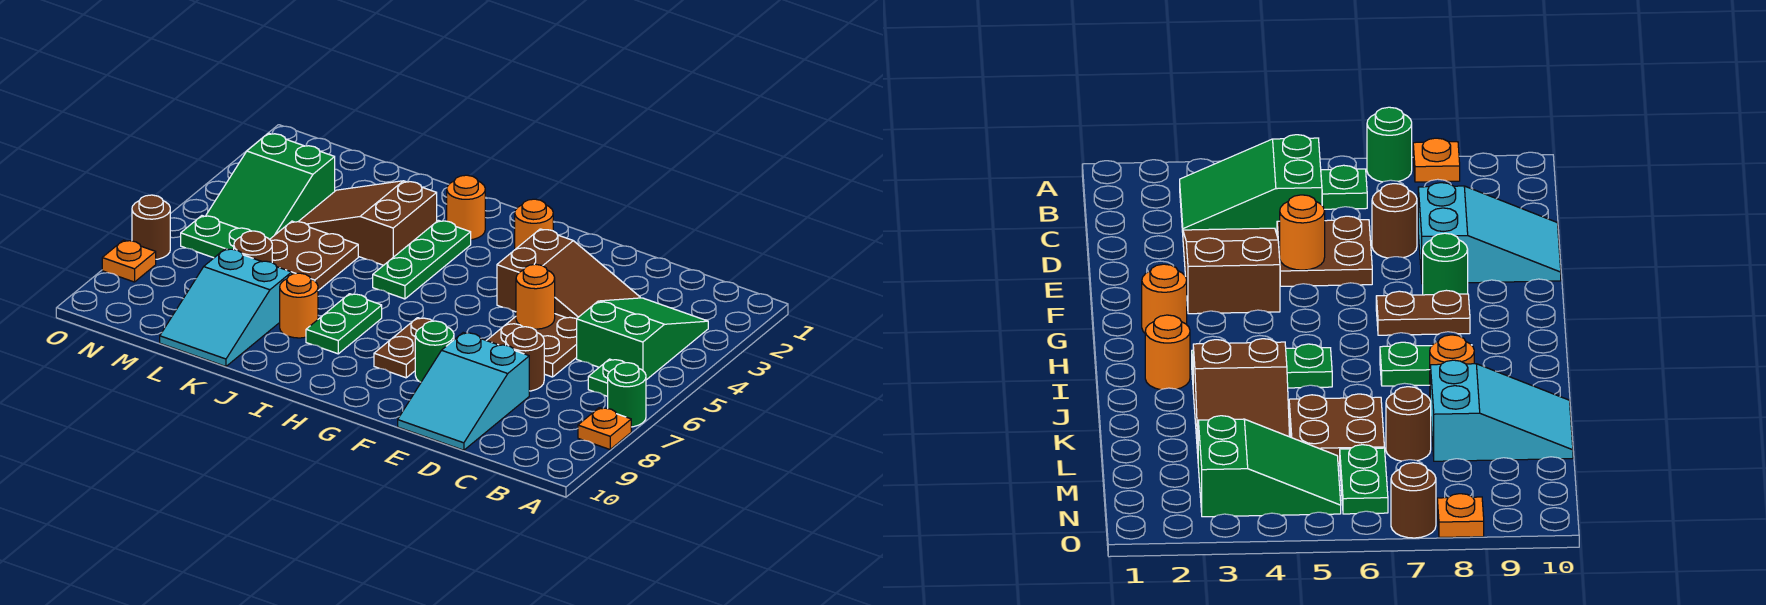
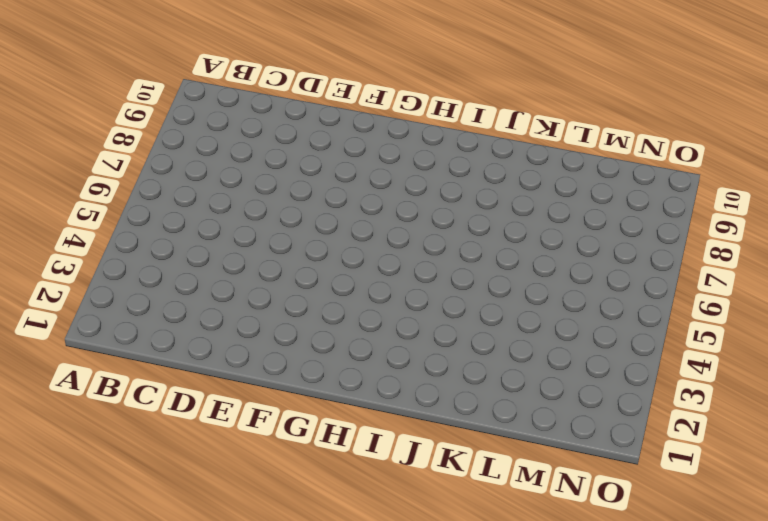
none -> green 1x1 round brick [608,363,646,427]
none -> orange 1x1 plate [578,408,631,449]
none -> green 2x3 slope [577,298,708,380]

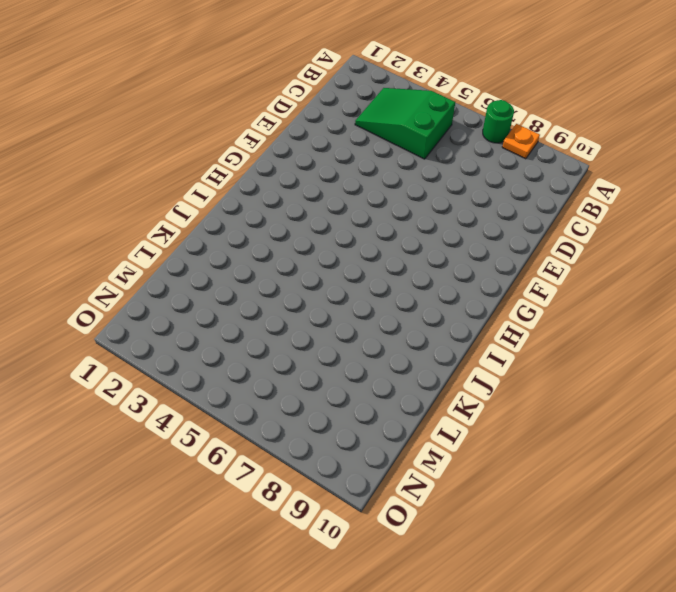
none -> green 1x1 plate [588,359,625,396]
none -> brown 2x3 slope [497,229,640,319]
none -> brown 2x2 plate [487,314,577,377]

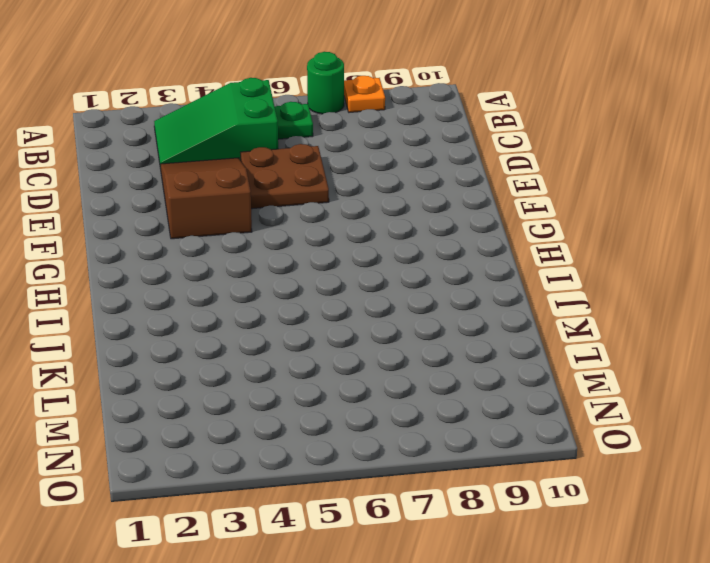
none -> brown 1x1 round brick [506,327,544,391]
none -> cyan 2x3 slope [398,333,529,450]
none -> green 1x1 round brick [415,321,454,382]

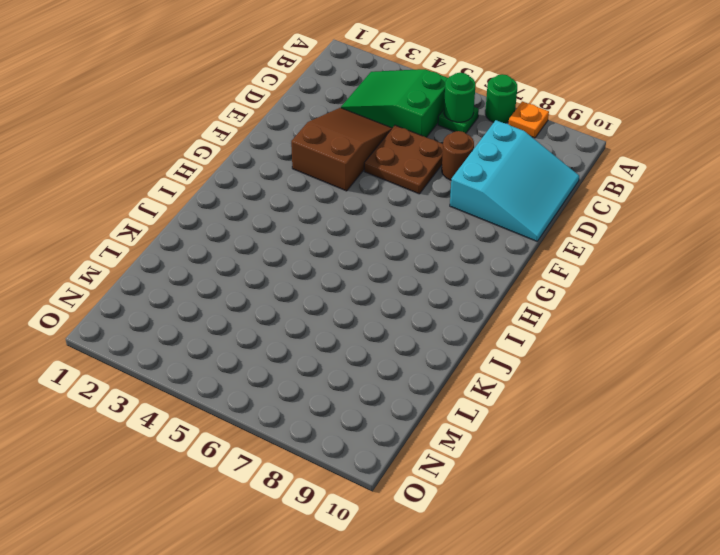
green 1x1 round brick [444,73,475,122] -> green 1x1 round brick moved to [415,321,454,382]
cyan 3x3 slope [450,120,579,241] -> cyan 2x3 slope [398,333,529,450]
none -> orange 1x1 round brick [515,199,553,249]
none -> brown 1x2 plate [374,318,432,378]
none -> orange 1x1 round brick [447,175,485,240]

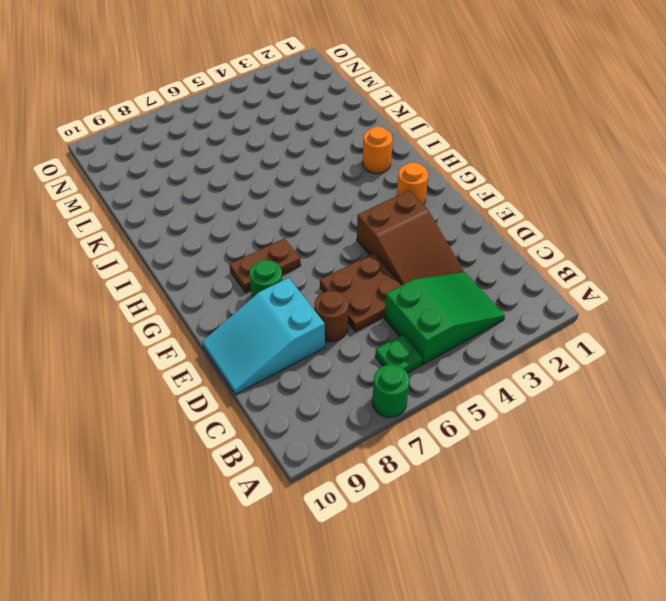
none -> orange 1x1 plate [578,408,631,449]
none -> green 1x3 plate [373,220,471,299]
none -> green 1x2 plate [306,294,382,354]

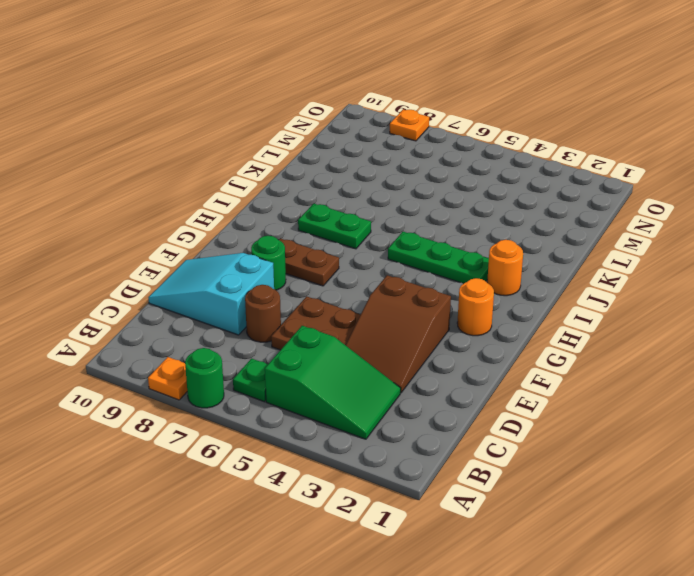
none -> brown 2x3 slope [298,181,437,265]
none -> orange 1x1 round brick [280,273,318,338]
none -> brown 2x2 plate [270,221,358,290]

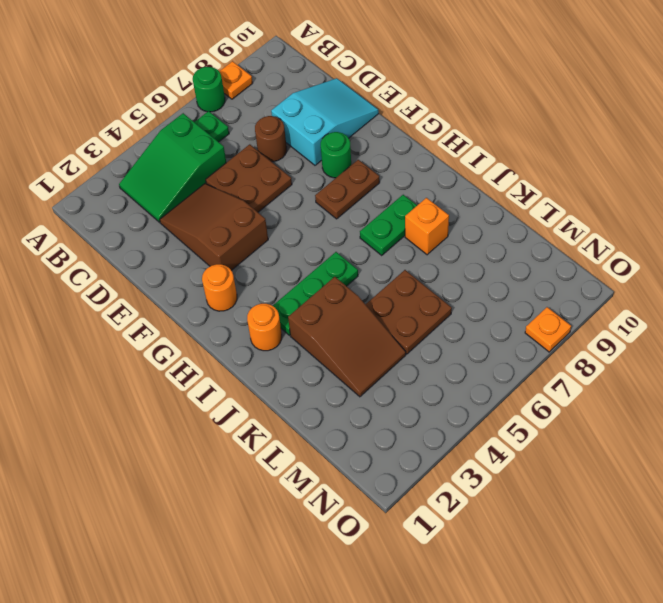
orange 1x1 brick [405,198,449,255] -> orange 1x1 round brick [280,273,318,338]
none -> cyan 2x3 slope [160,249,292,366]
none -> brown 1x1 round brick [234,231,272,262]
none -> green 2x3 slope [206,133,335,239]

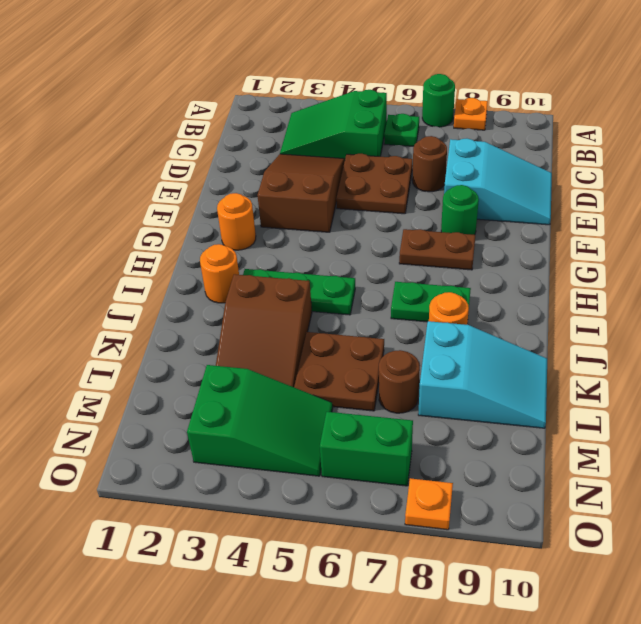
green 1x2 brick [320,412,413,486] -> green 1x2 plate [181,216,250,258]
none -> brown 1x1 round brick [132,195,170,259]
none -> orange 1x1 round brick [516,264,555,329]

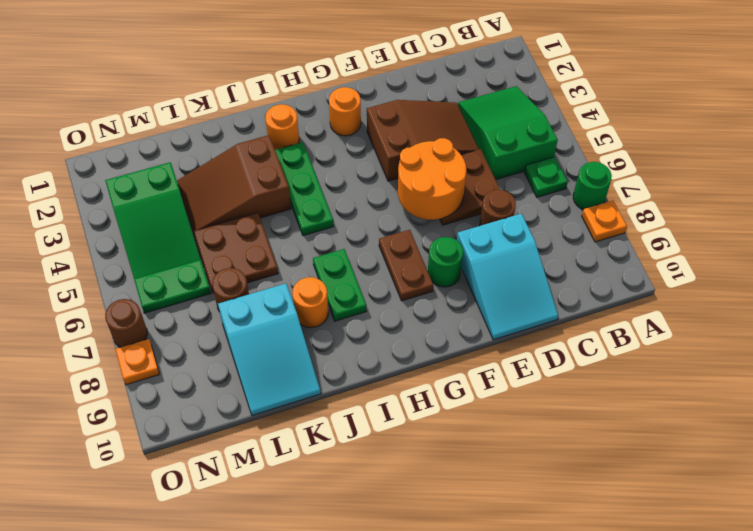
orange 2x2 round brick [398,138,466,220] -> orange 1x1 round brick [516,264,555,329]

